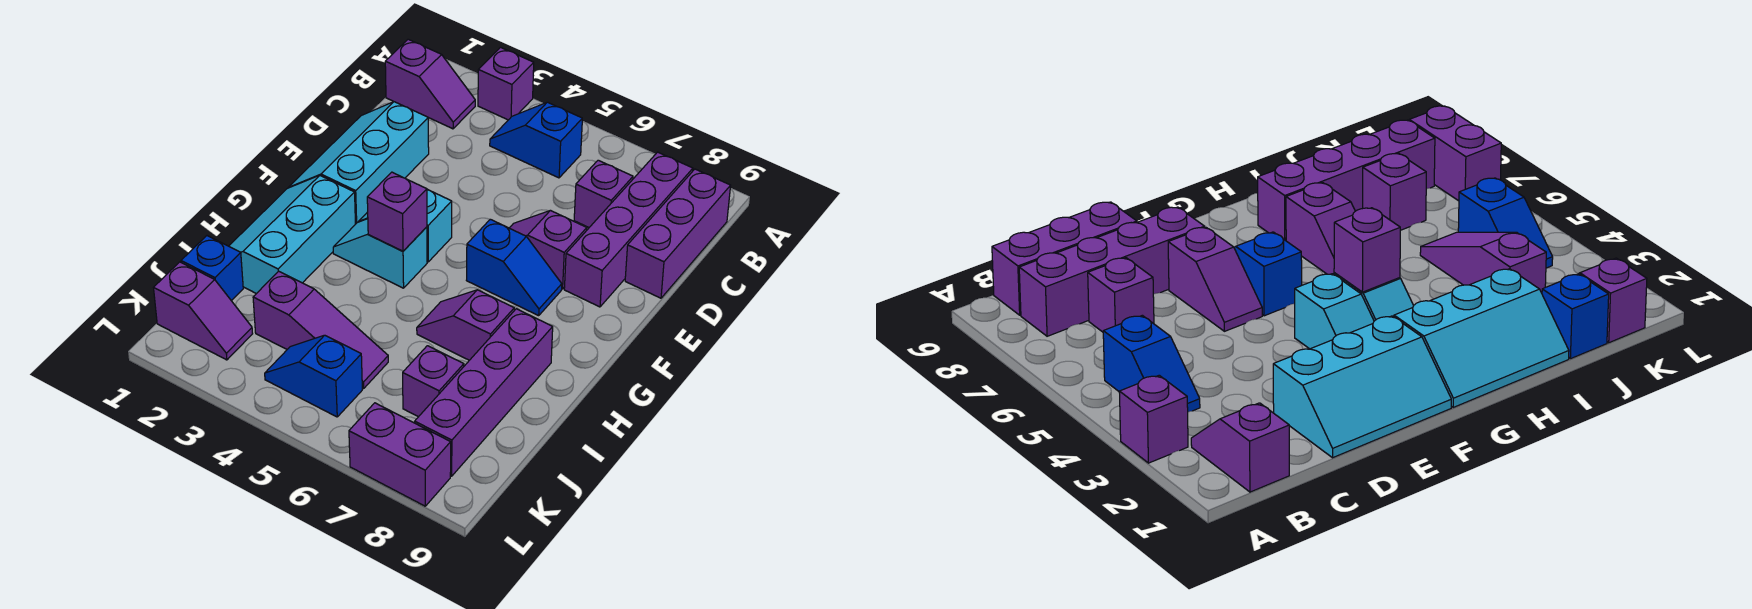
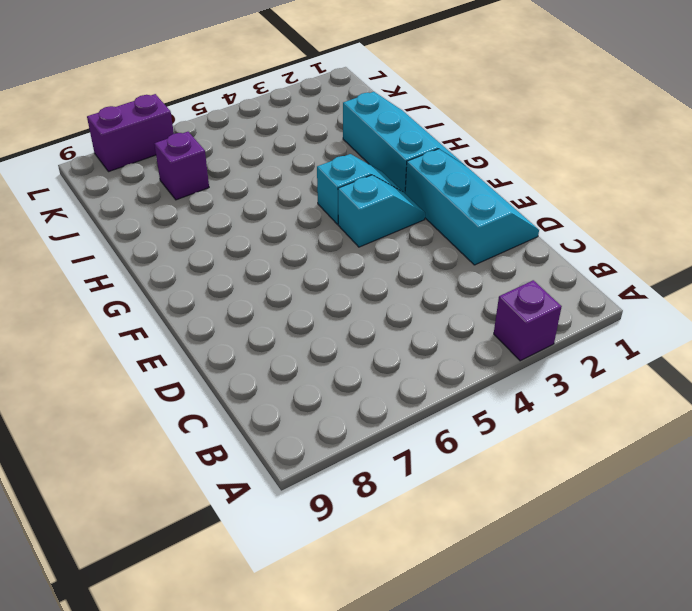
none -> purple 1x2 slope [385,39,475,129]
none -> blue 1x2 slope [490,102,582,178]
none -> purple 1x4 brick [564,152,693,307]

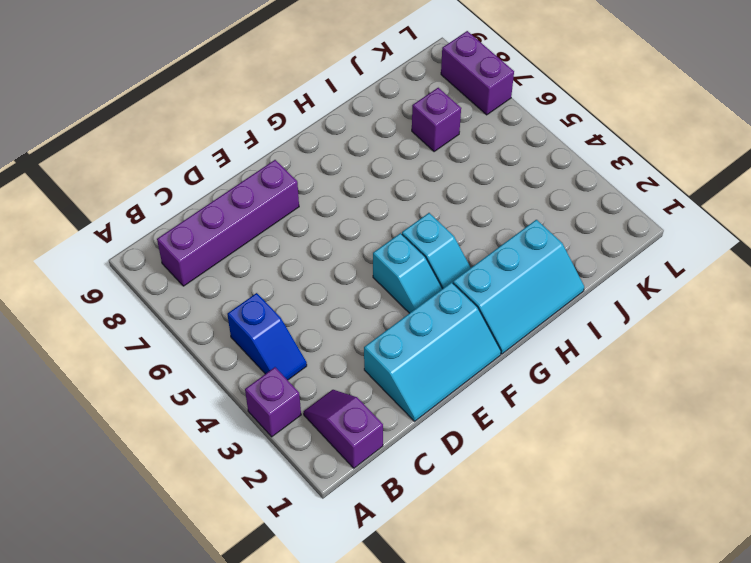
none -> purple 1x3 brick [625,169,731,298]
none -> purple 1x1 brick [574,160,633,227]
none -> purple 1x2 slope [510,210,587,289]

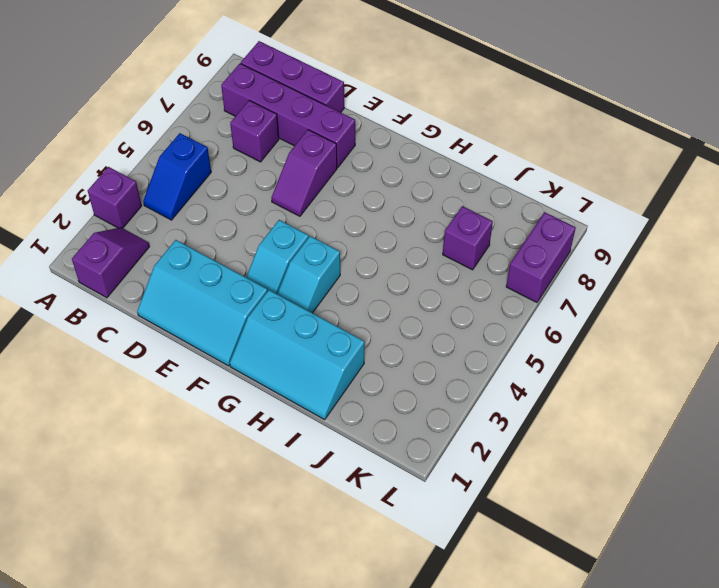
none -> blue 1x2 slope [466,219,562,316]
none -> purple 1x2 slope [417,290,514,360]
none -> purple 1x4 brick [415,309,553,476]

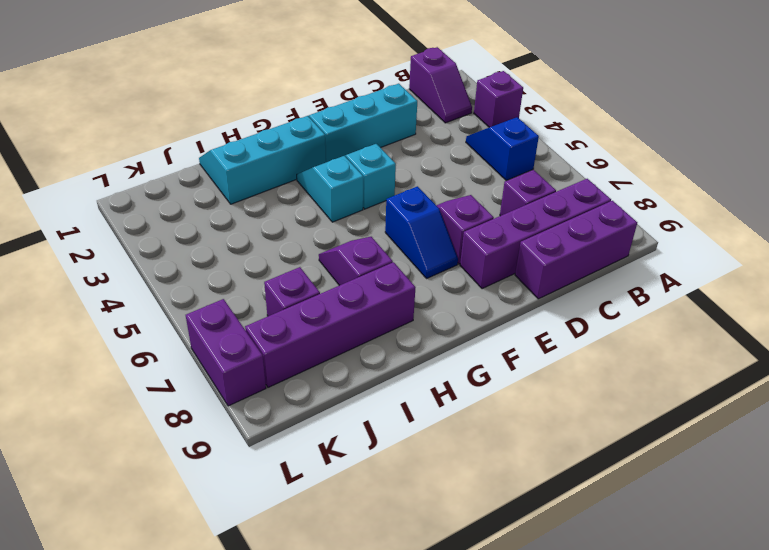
none -> blue 1x1 brick [181,236,243,301]
none -> purple 1x3 slope [253,271,388,389]
none -> purple 1x2 slope [154,262,253,360]

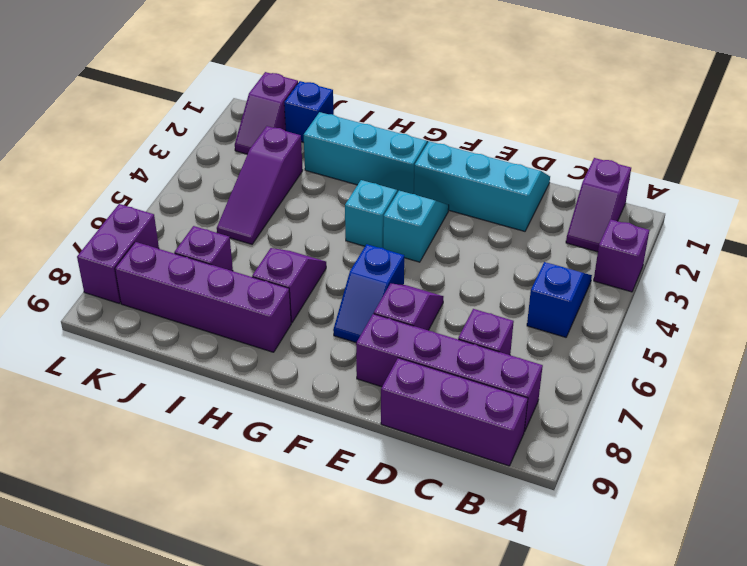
none -> blue 1x2 slope [265,335,362,417]
none -> purple 1x1 brick [367,172,427,251]

